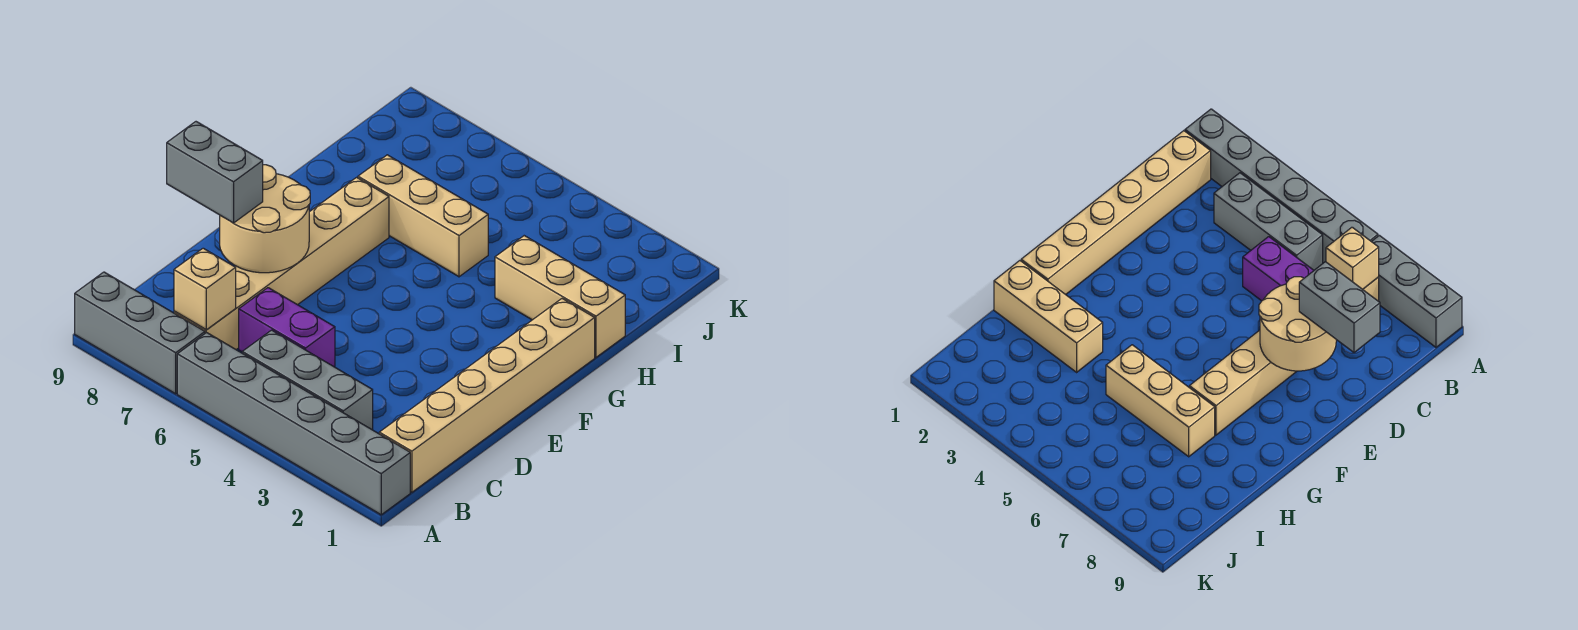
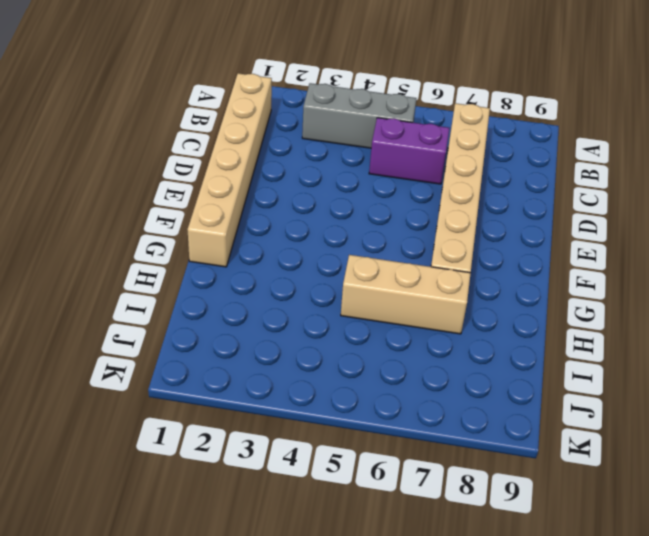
none -> grey 1x6 brick [177,332,410,515]
none -> grey 1x3 brick [75,272,205,394]

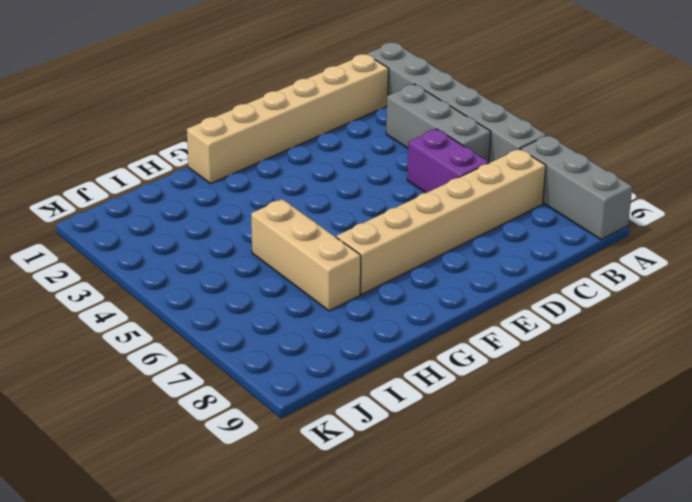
none -> tan 1x3 brick [495,236,625,357]
none -> tan 1x1 brick [174,248,236,330]

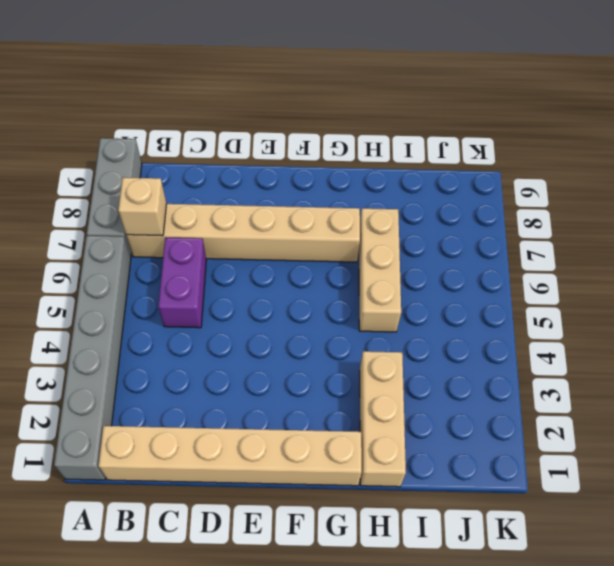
none -> grey 1x3 brick [242,330,373,430]
none -> tan 2x2 round brick [220,165,310,273]

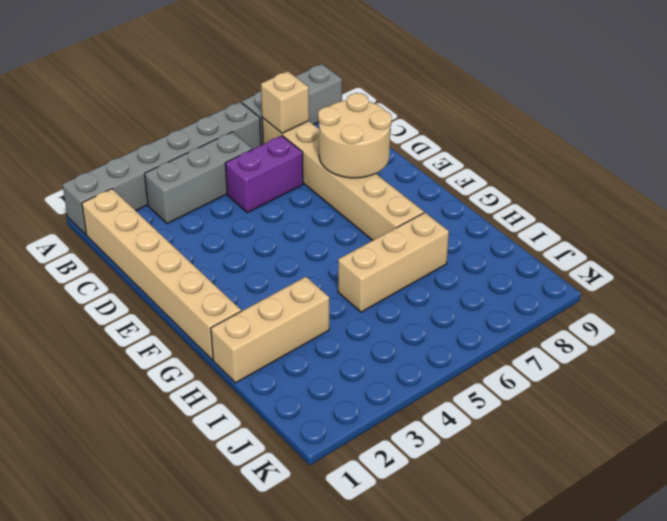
none -> grey 1x2 brick [167,122,263,223]

